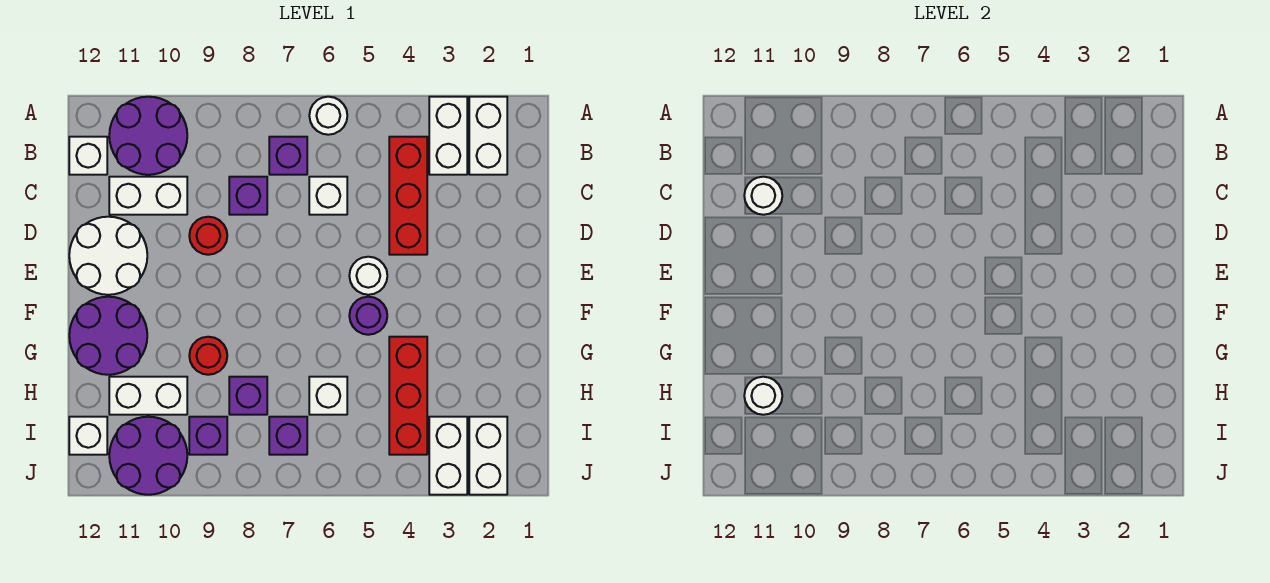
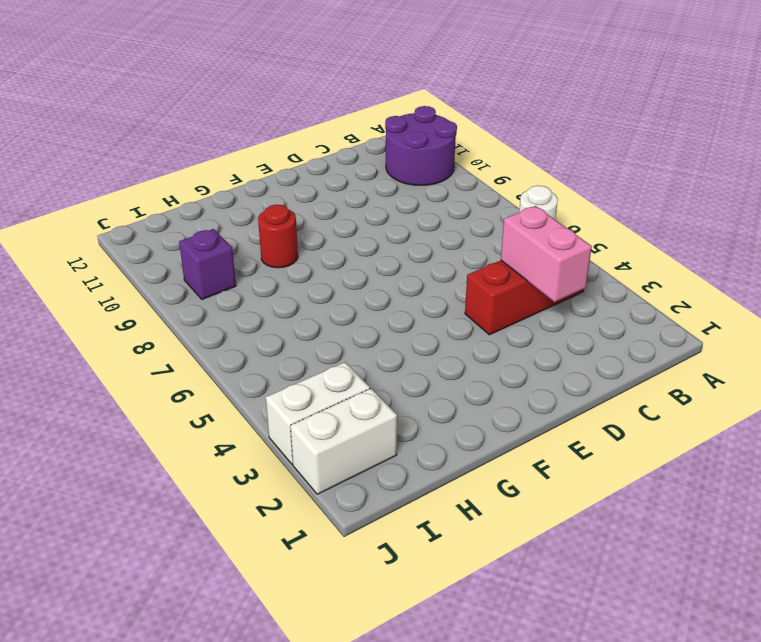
pink 1x2 brick [501,206,592,302] -> none
none -> white 1x2 brick [469,97,507,175]
none -> white 1x2 brick [429,97,467,175]
none -> purple 1x1 brick [269,137,307,175]

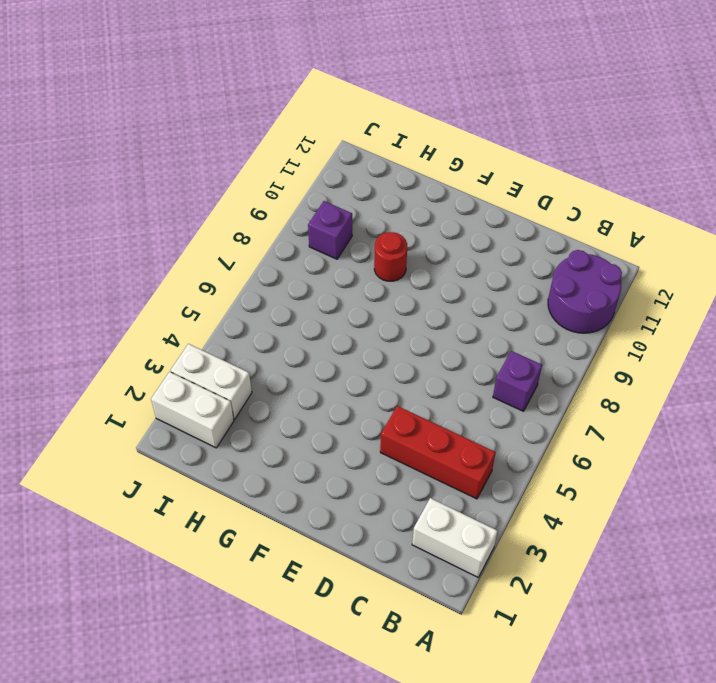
none -> white 1x2 brick [429,97,467,175]
none -> white 1x1 round brick [309,97,347,135]
none -> white 1x1 brick [69,137,107,175]

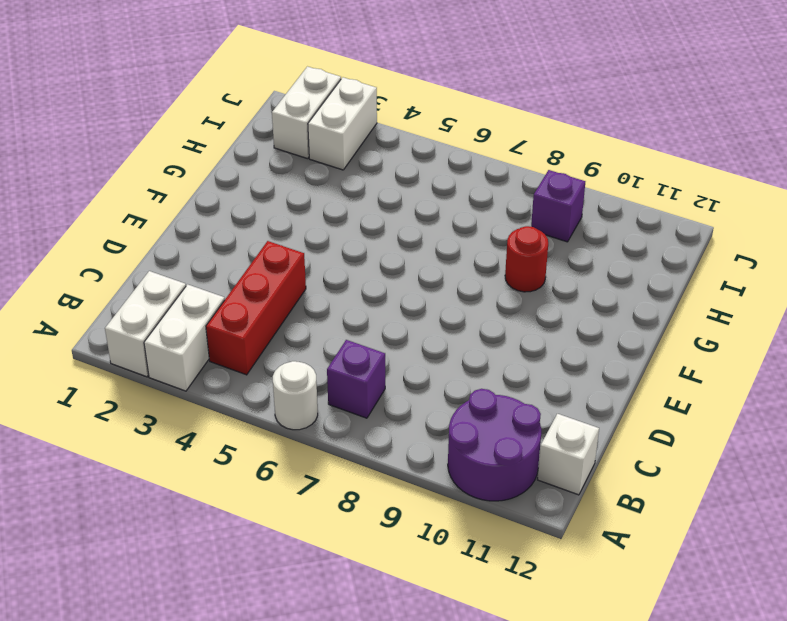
none -> white 1x1 brick [309,177,347,215]
none -> purple 1x1 brick [229,177,267,215]
none -> white 1x2 brick [109,177,187,215]

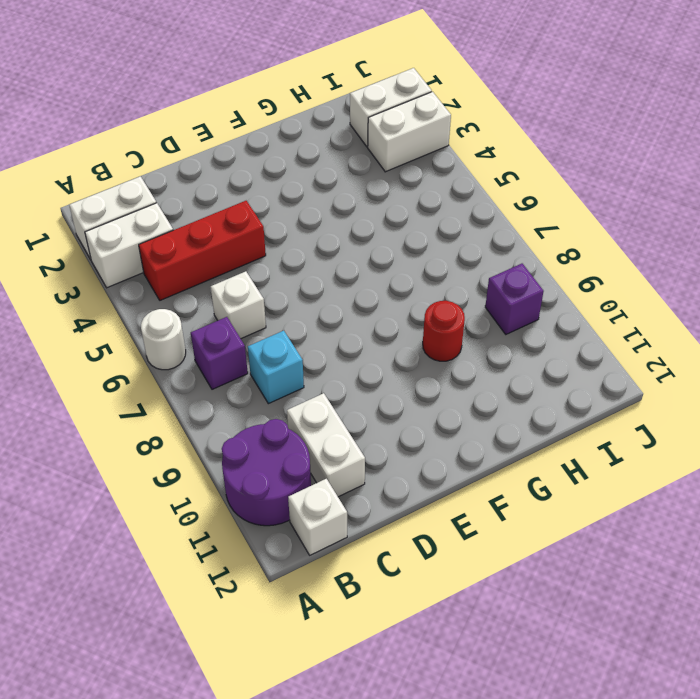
cyan 1x1 brick [248,331,304,404] -> purple 1x1 brick [229,177,267,215]
none -> red 1x1 round brick [189,217,227,255]
none -> white 2x2 round brick [69,217,147,295]
none -> white 1x1 round brick [349,257,387,295]

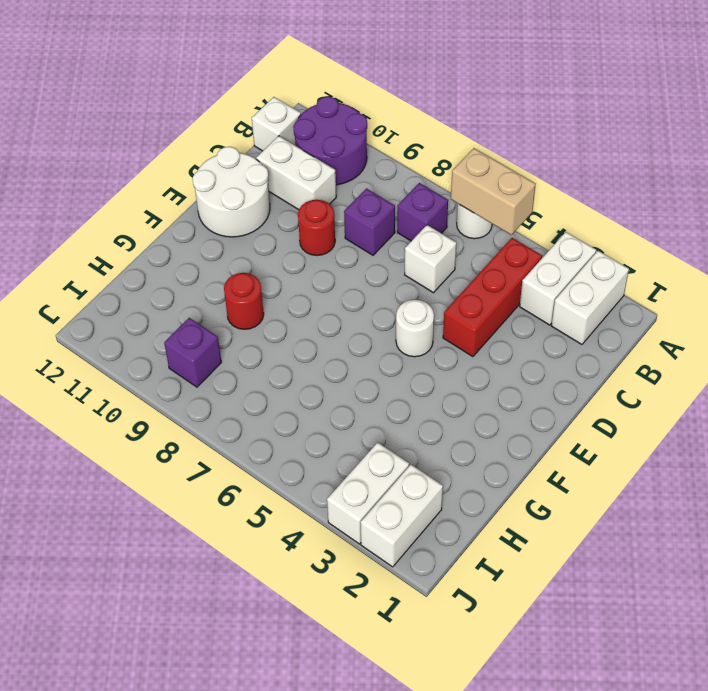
tan 1x2 brick [451,148,536,235] -> none
none -> purple 1x1 round brick [349,297,387,335]
none -> purple 2x2 round brick [69,297,147,375]
none -> red 1x3 brick [389,337,427,455]

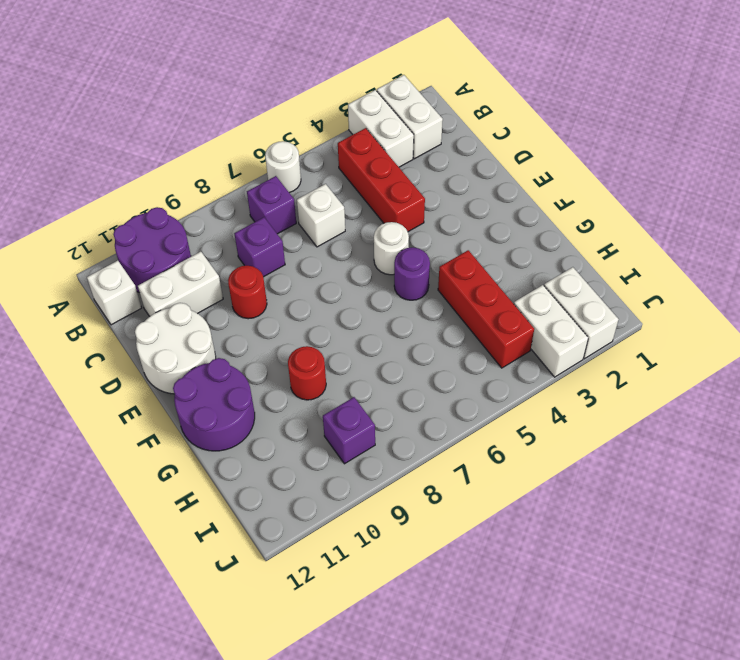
none -> white 1x1 brick [309,377,347,415]
none -> purple 1x1 brick [229,377,267,415]
none -> white 1x2 brick [109,377,187,415]

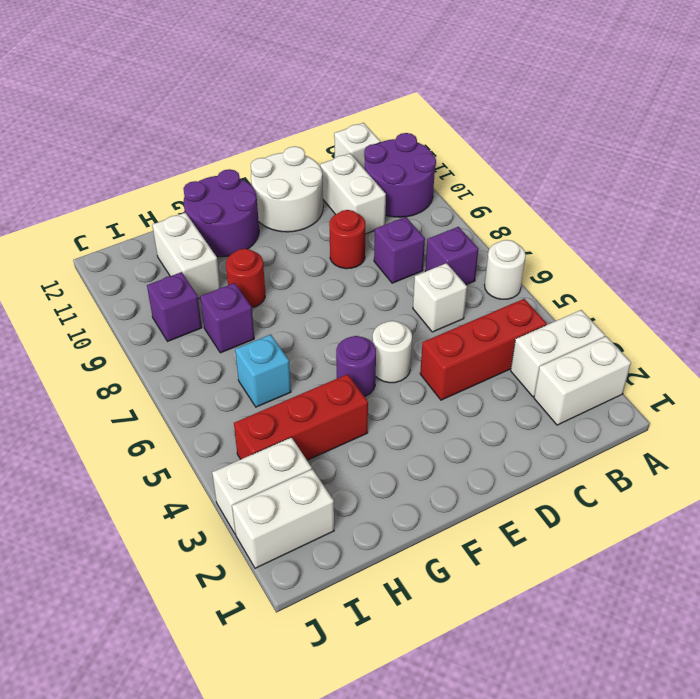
cyan 1x1 brick [235,334,291,407] -> white 1x1 brick [309,377,347,415]
none -> purple 1x1 brick [269,417,307,455]
none -> purple 2x2 round brick [109,417,187,495]
none -> white 1x1 brick [69,417,107,455]

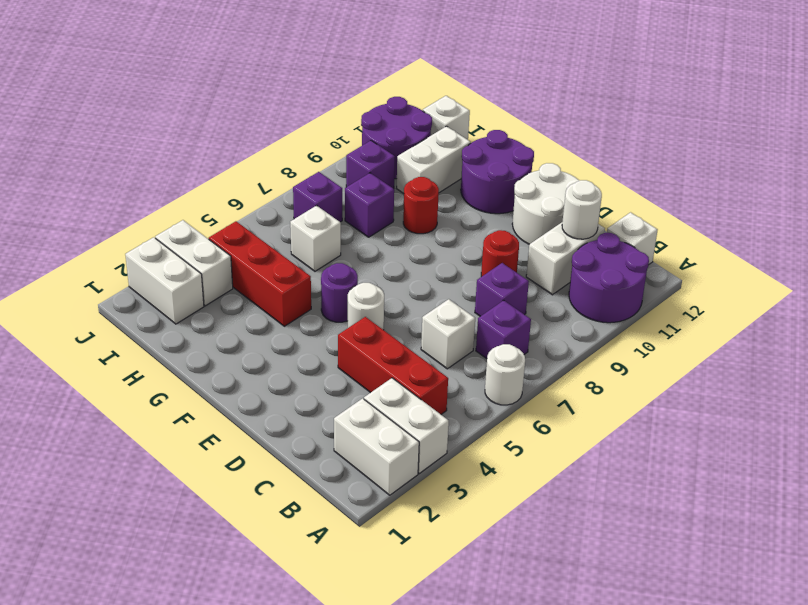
none -> white 1x1 round brick [744,377,782,415]

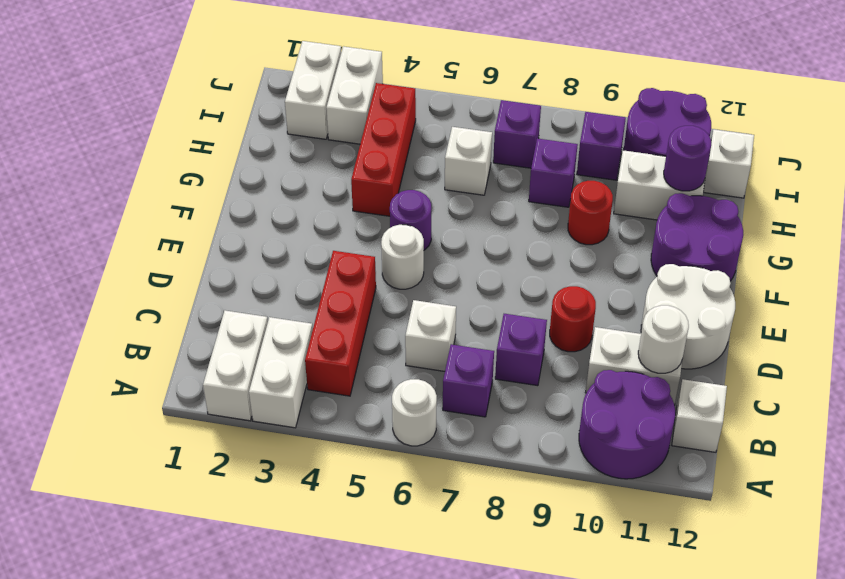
purple 1x1 round brick [664,126,711,191] -> white 1x1 round brick [744,377,782,415]

